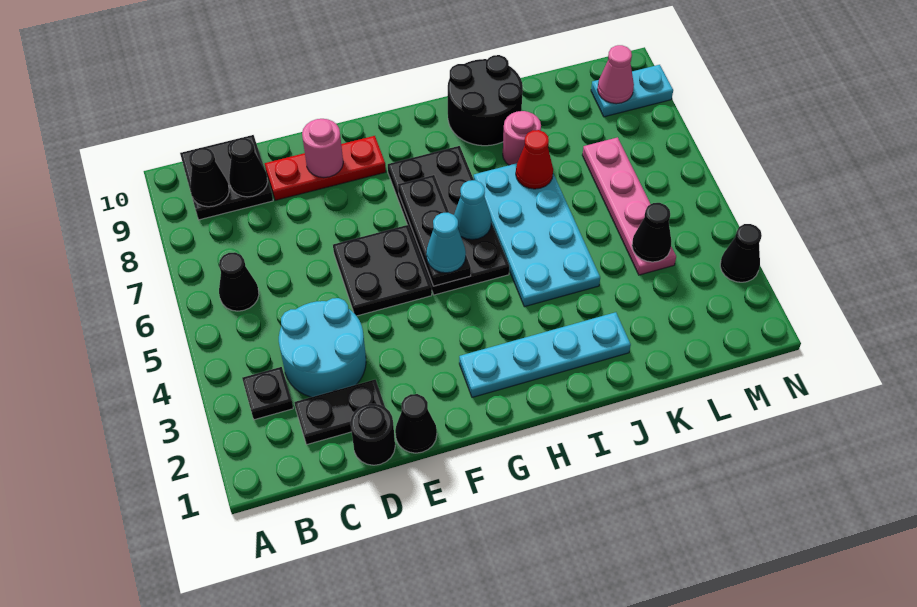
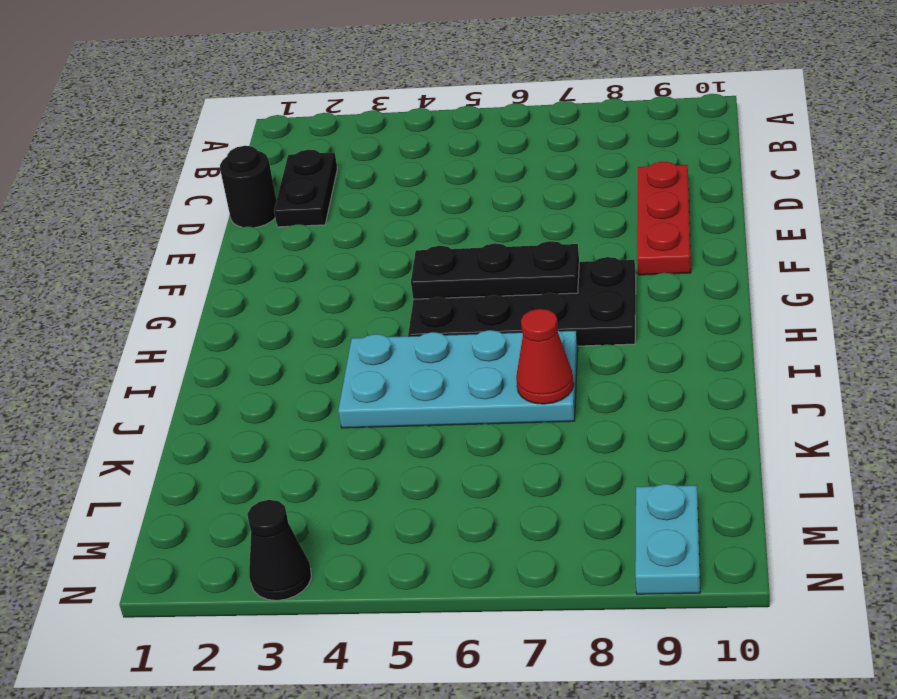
none -> black 1x1 plate [242,367,293,420]
none -> black 1x1 cone [219,252,259,311]
none -> black 2x2 plate [180,135,273,220]

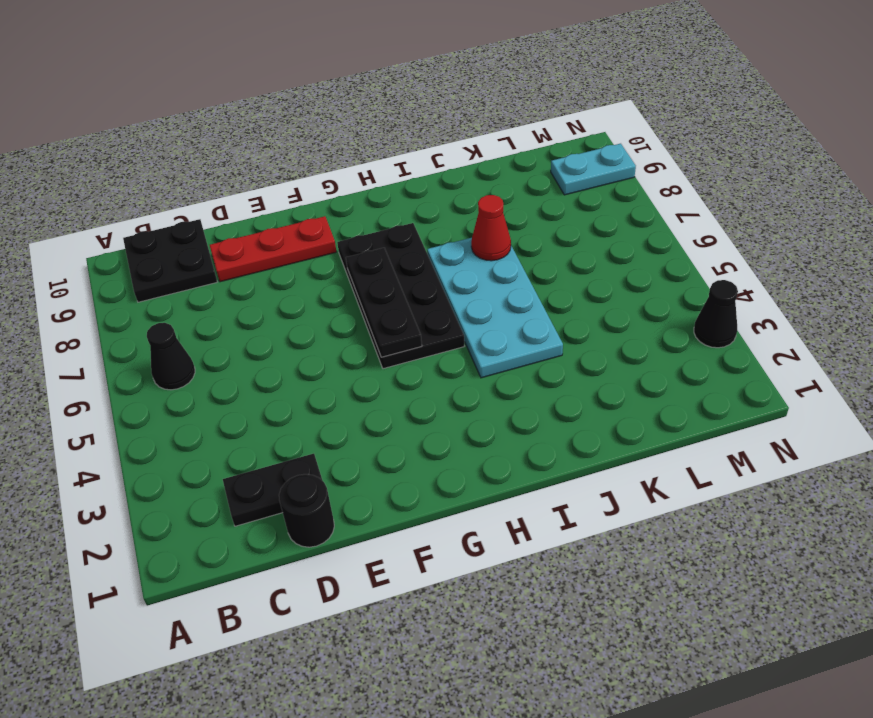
none -> black 1x1 plate [242,367,293,420]
none -> cyan 2x2 round brick [279,298,366,397]
none -> black 1x1 cone [395,394,437,453]

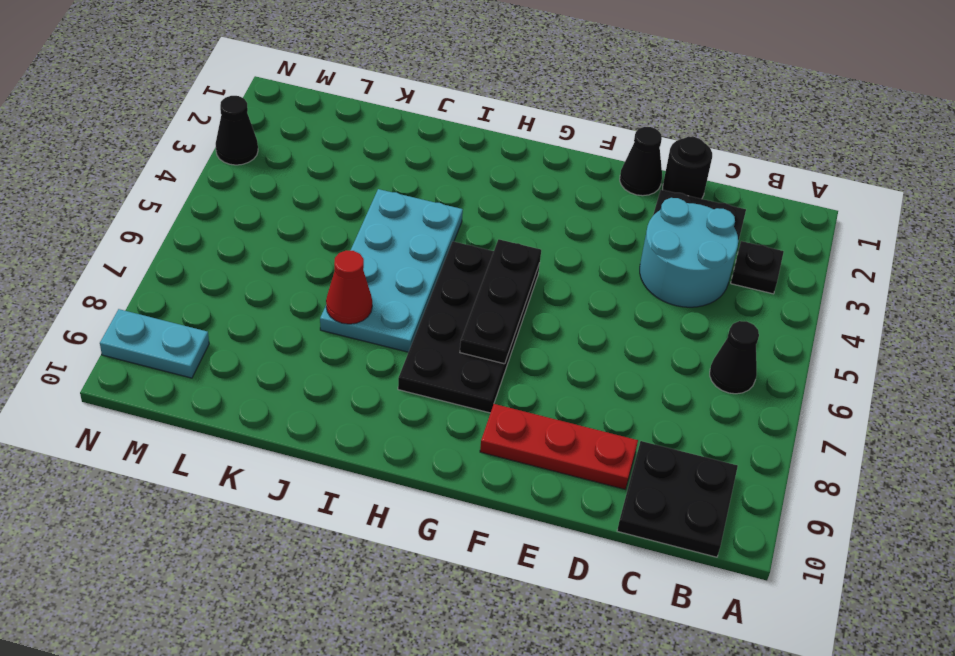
none -> black 2x2 plate [333,225,432,316]
none -> cyan 1x4 plate [459,312,631,397]
none -> black 2x2 round brick [448,55,523,146]

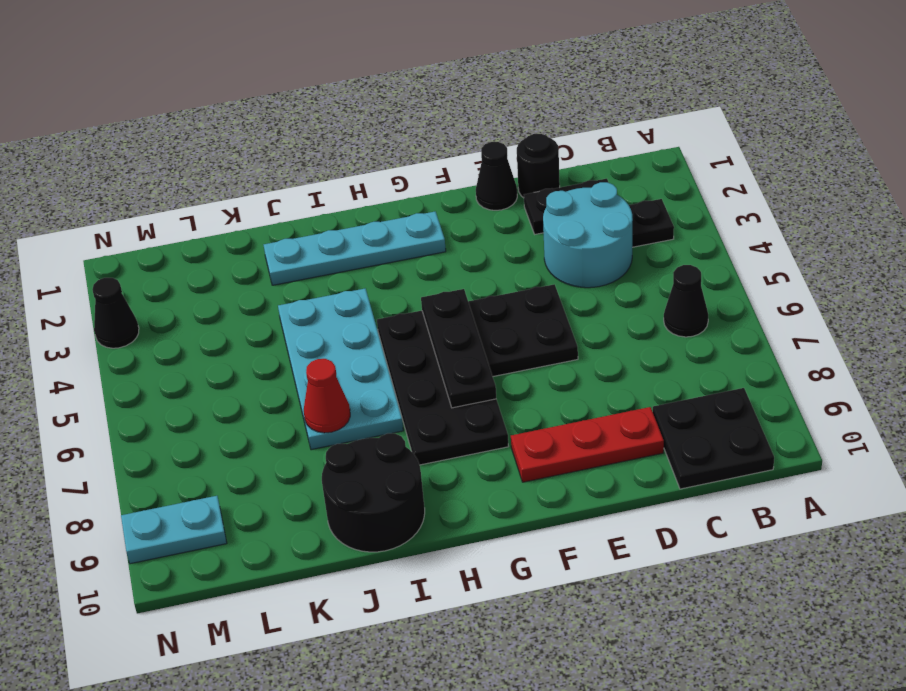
none -> pink 1x1 round brick [503,111,541,165]
none -> pink 1x4 plate [582,137,676,275]
none -> black 1x1 cone [190,148,229,207]

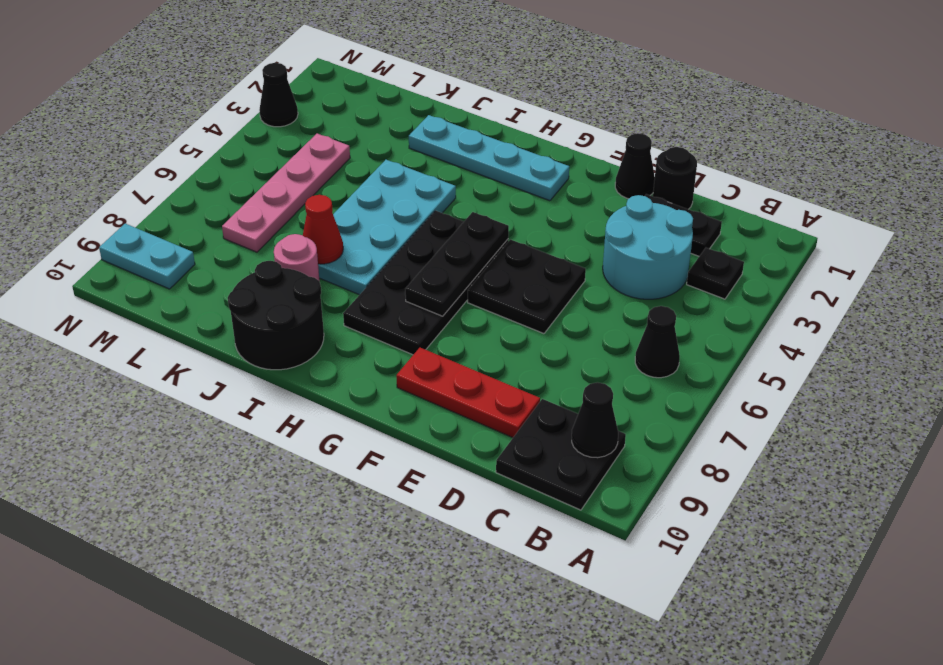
none -> black 1x1 cone [229,138,268,197]
none -> pink 1x1 round brick [302,119,343,178]
none -> cyan 1x1 cone [454,180,491,240]

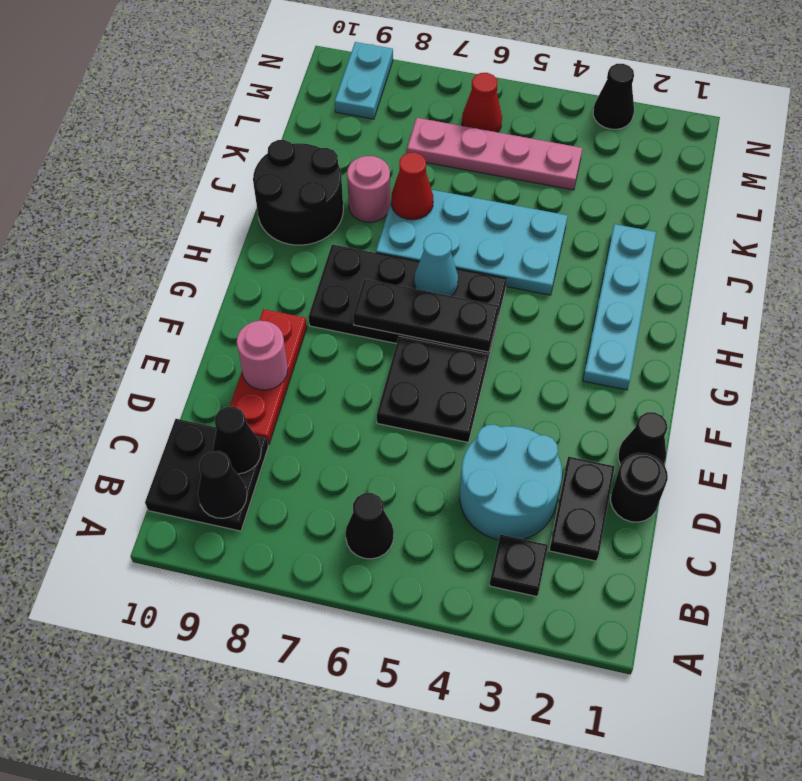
red 1x1 cone [462,73,502,132] -> none
none -> black 1x1 cone [632,203,671,262]
none -> pink 1x1 cone [597,45,634,104]
none -> cyan 1x1 cone [426,213,466,273]

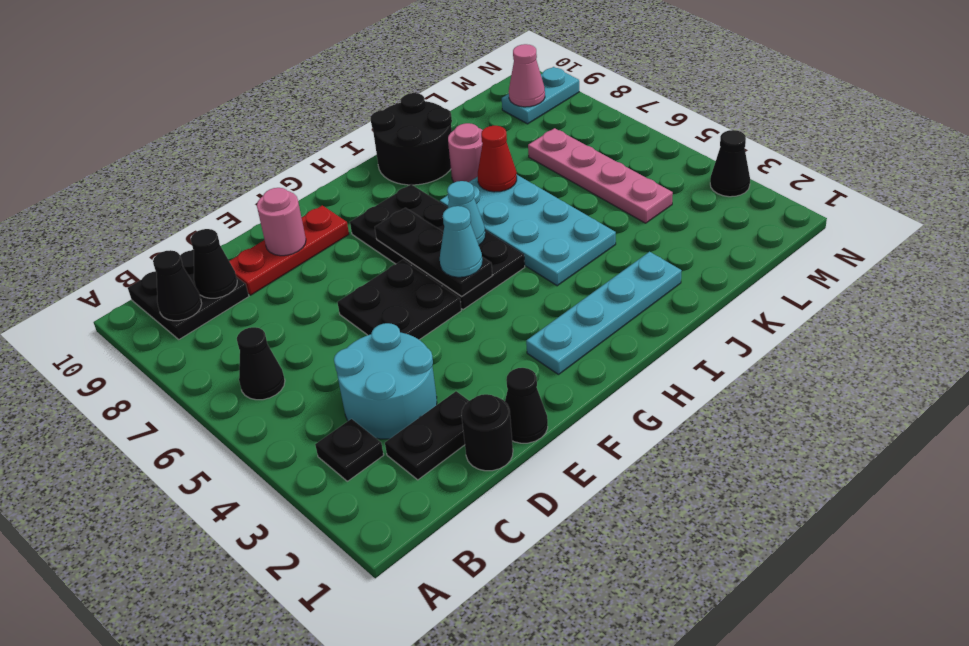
none -> black 1x1 cone [632,203,671,262]

